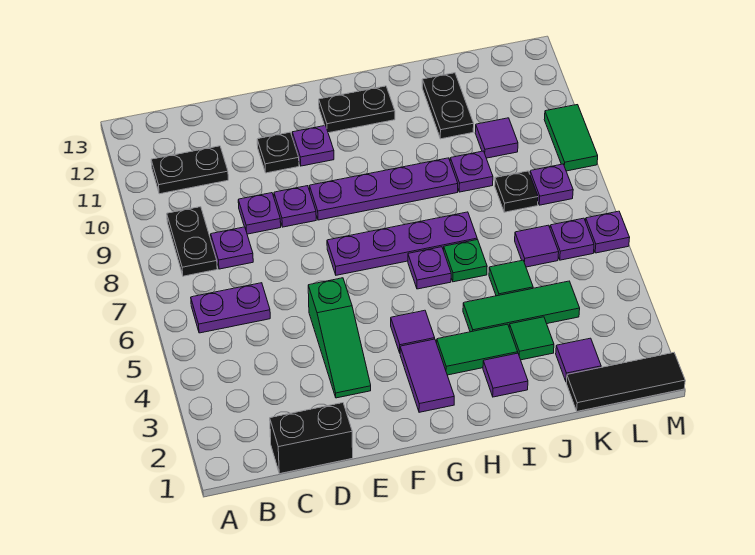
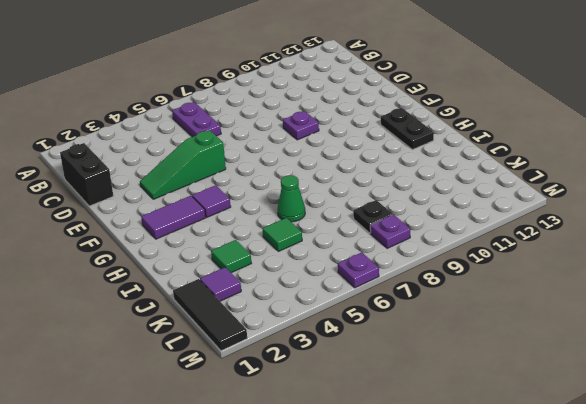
green 1x1 cone [277,175,305,222] -> green 1x1 plate [444,240,487,282]
none -> black 1x2 plate [167,207,217,276]
none -> black 1x2 plate [151,146,228,194]
none -> purple 1x1 plate [211,227,253,269]
none -> purple 1x1 plate [238,193,281,234]

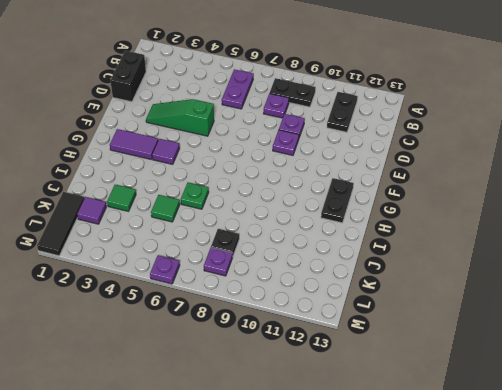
none -> black 1x1 plate [257,132,299,173]
none -> purple 1x4 plate [327,212,477,275]
none -> purple 1x4 plate [310,158,458,220]
none -> purple 1x1 plate [292,126,334,166]

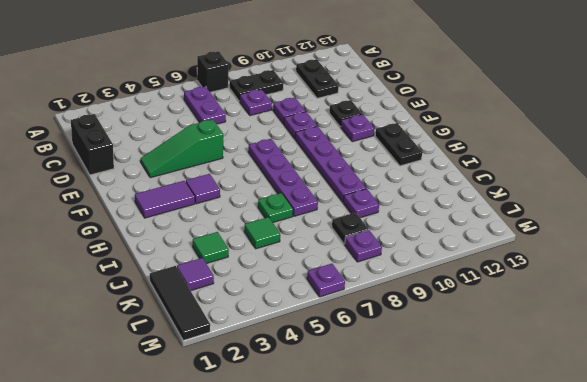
black 1x1 brick [197,51,229,92] -> none
none -> green 1x2 tile [437,324,518,375]
none -> purple 1x1 plate [408,247,451,289]
none -> purple 1x1 tile [483,353,528,397]
none -> green 1x3 tile [463,281,580,332]

